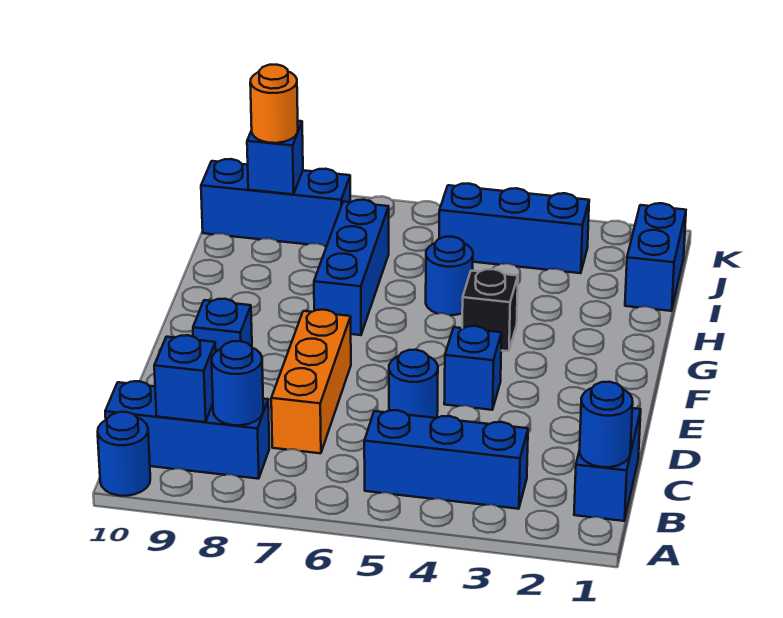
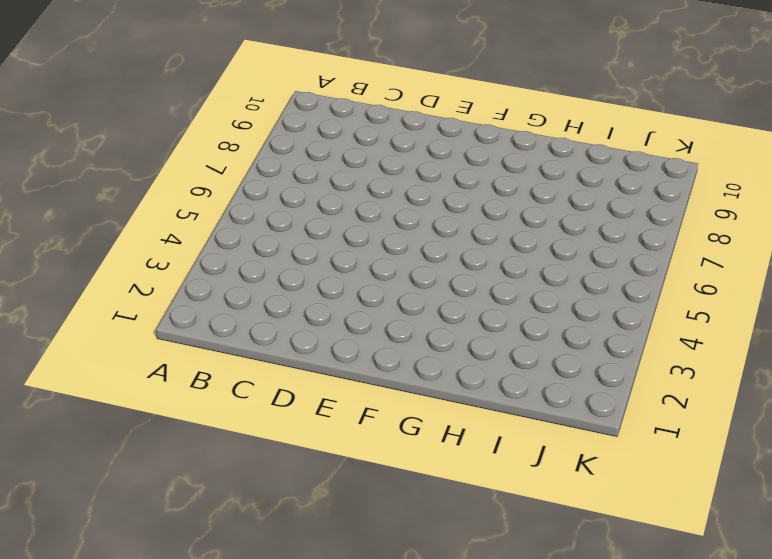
none -> blue 1x1 round brick [98,412,150,496]
none -> blue 1x2 brick [574,408,641,521]
none -> blue 1x3 brick [364,410,528,509]

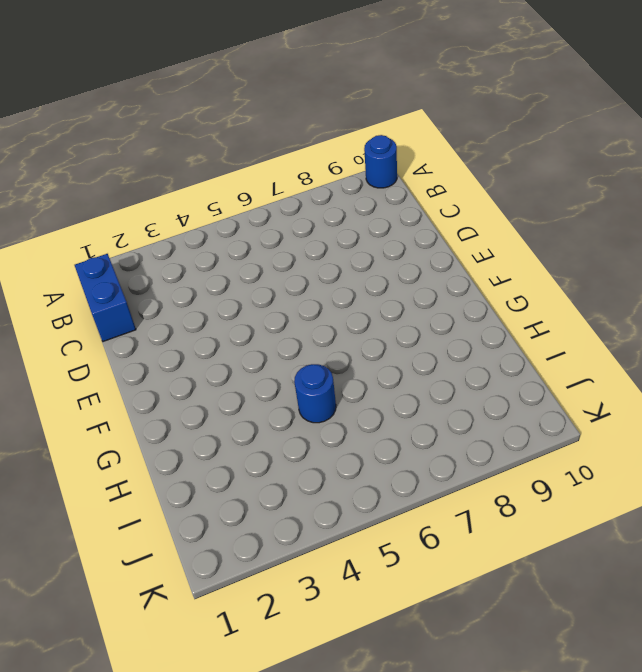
none -> blue 1x3 brick [364,410,528,509]
none -> blue 1x3 brick [105,381,269,479]
none -> orange 1x3 brick [271,310,351,453]

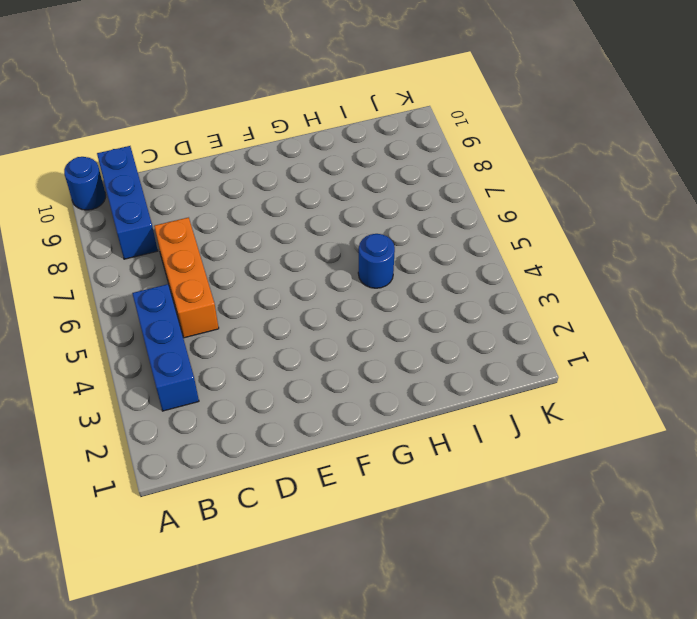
orange 1x3 brick [154,217,219,338] -> orange 1x3 brick turned to [271,310,351,453]
none -> blue 1x2 brick [574,408,641,521]
none -> blue 1x1 round brick [389,350,438,418]
none -> blue 1x1 brick [444,326,502,410]

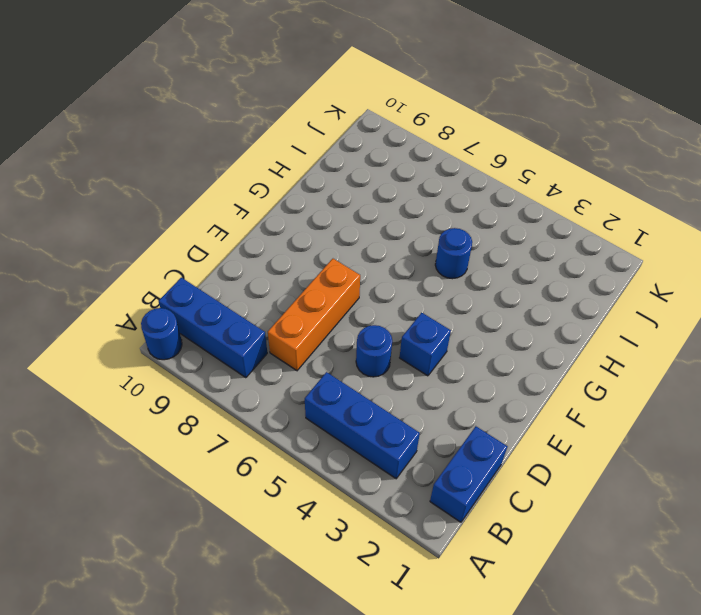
none -> blue 1x1 brick [193,299,252,351]
none -> black 1x1 brick [462,269,518,351]
none -> blue 1x3 brick [314,200,389,335]

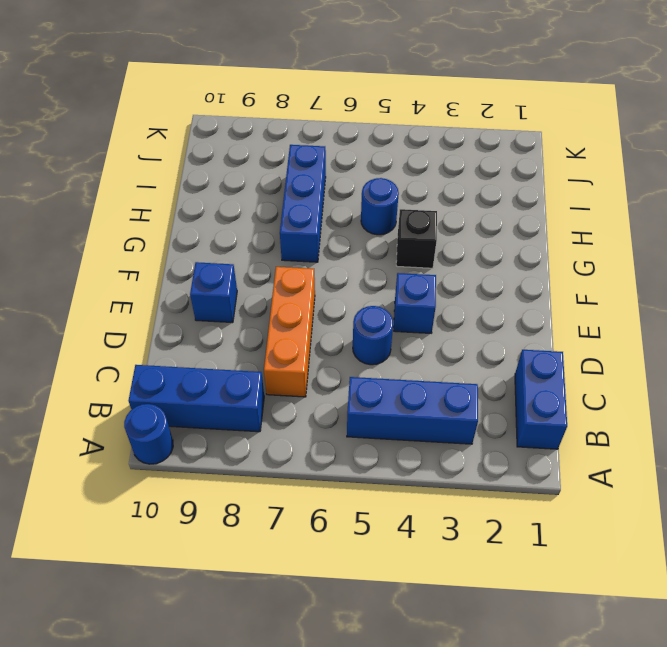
none -> blue 1x2 brick [625,203,686,311]
none -> blue 1x3 brick [439,183,589,273]
none -> blue 1x3 brick [201,159,350,246]

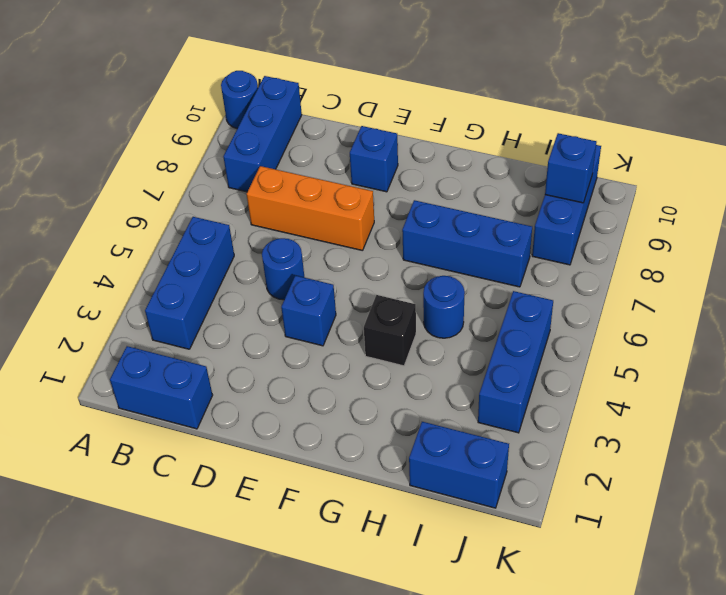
none -> blue 1x1 round brick [580,382,633,467]
none -> blue 1x1 round brick [212,341,263,425]
none -> blue 1x1 brick [154,335,216,422]

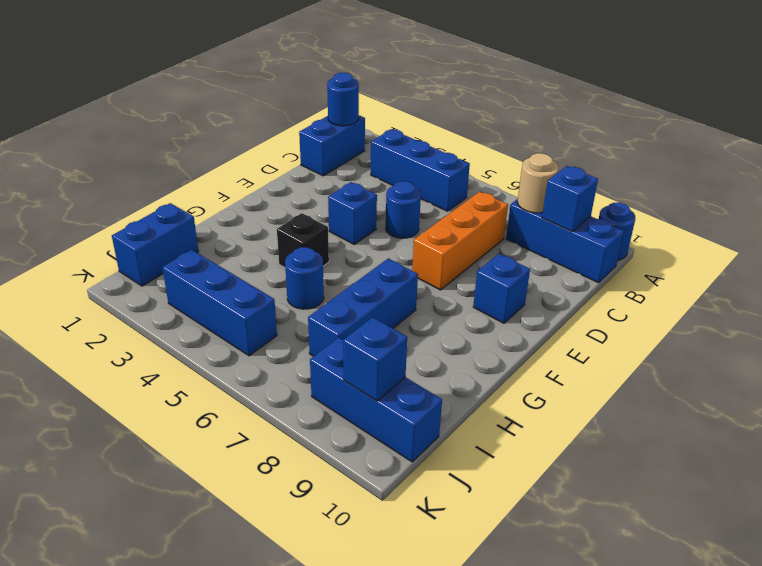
tan 1x1 round brick [517,153,558,213] -> blue 1x1 round brick [212,341,263,425]
none -> orange 1x1 round brick [250,65,298,143]

